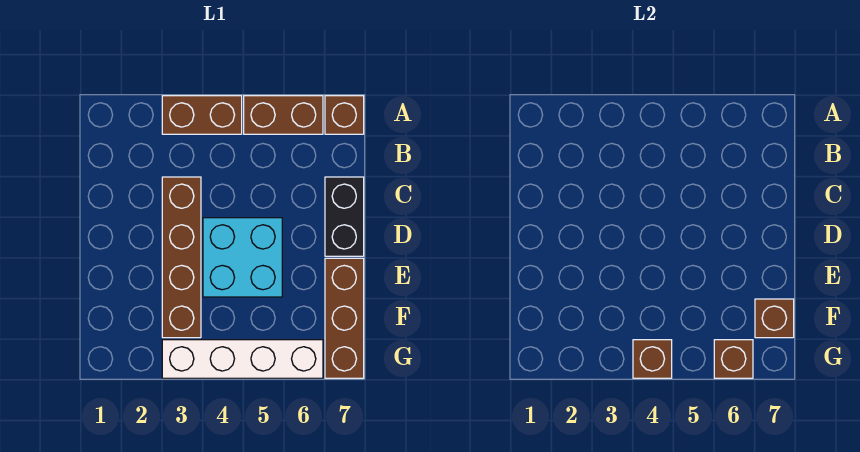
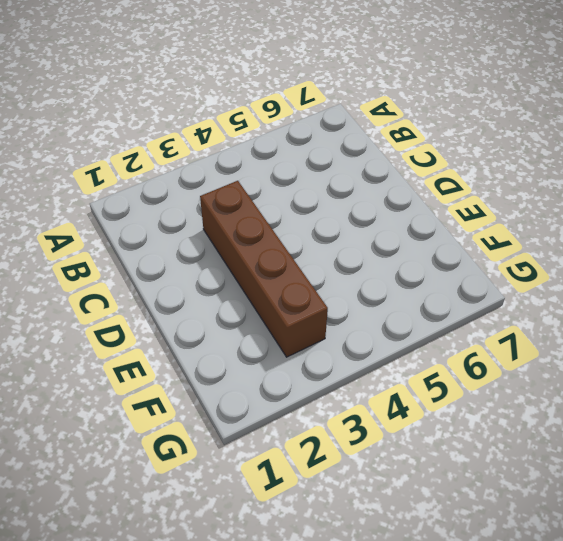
none -> brown 1x2 brick [162,96,242,134]
none -> brown 1x2 brick [244,96,323,134]

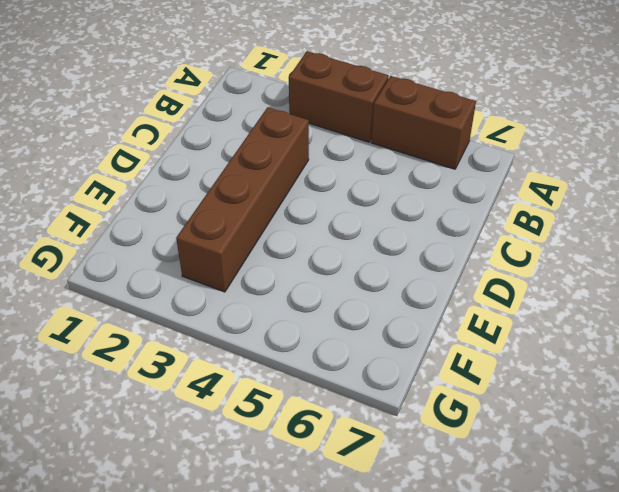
none -> brown 1x1 brick [325,96,364,134]
none -> black 1x2 brick [325,177,364,256]

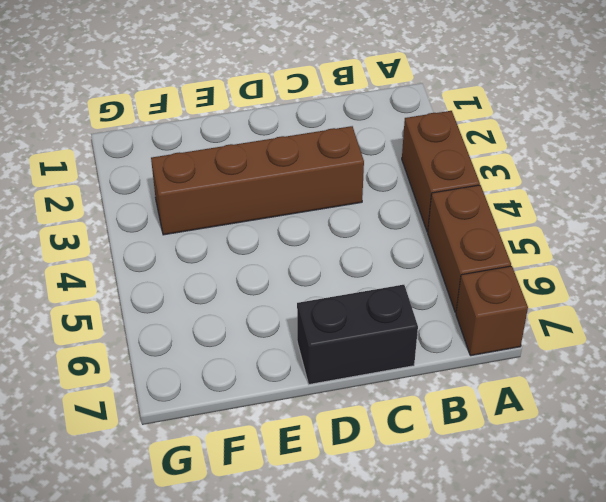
none -> cyan 2x2 brick [203,218,282,297]
none -> brown 1x3 brick [325,258,364,378]

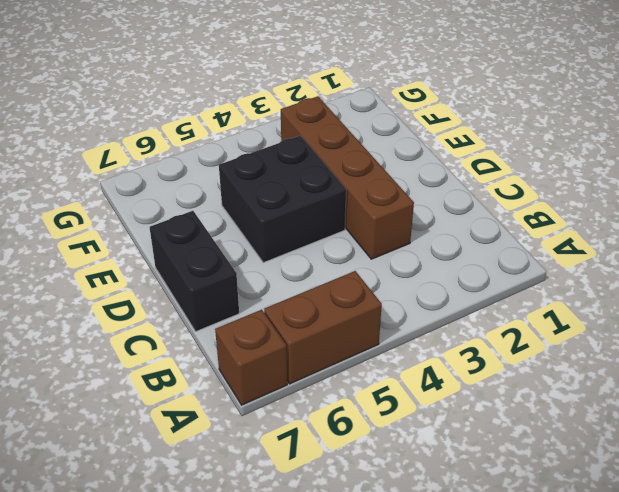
black 2x2 brick [219,136,346,263] -> cyan 2x2 brick [203,218,282,297]
none -> brown 1x2 brick [162,96,242,134]
none -> brown 1x3 brick [325,258,364,378]

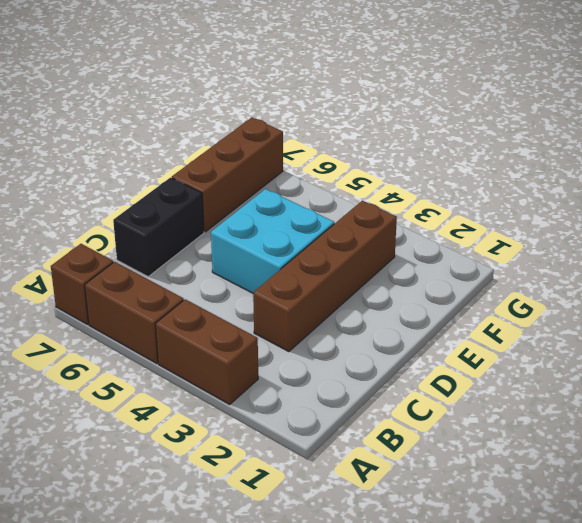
none -> white 1x4 brick [162,340,323,378]
none -> brown 1x1 brick [755,299,794,338]

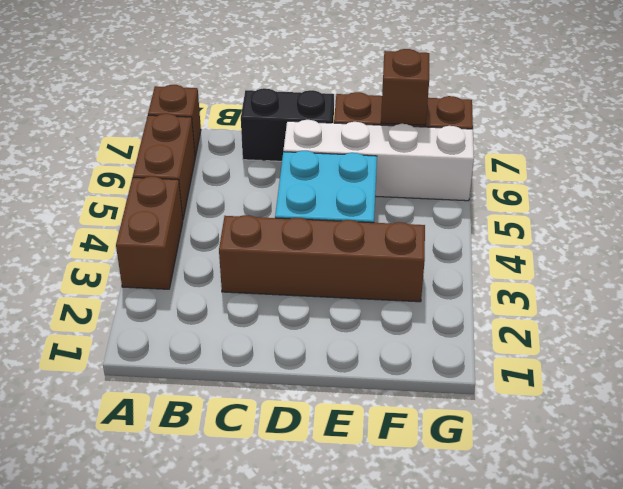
white 1x4 brick [283,120,474,201] -> white 1x4 brick turned to [162,340,323,378]
none -> brown 1x1 brick [633,340,672,378]
none -> brown 1x1 brick [714,340,753,378]

